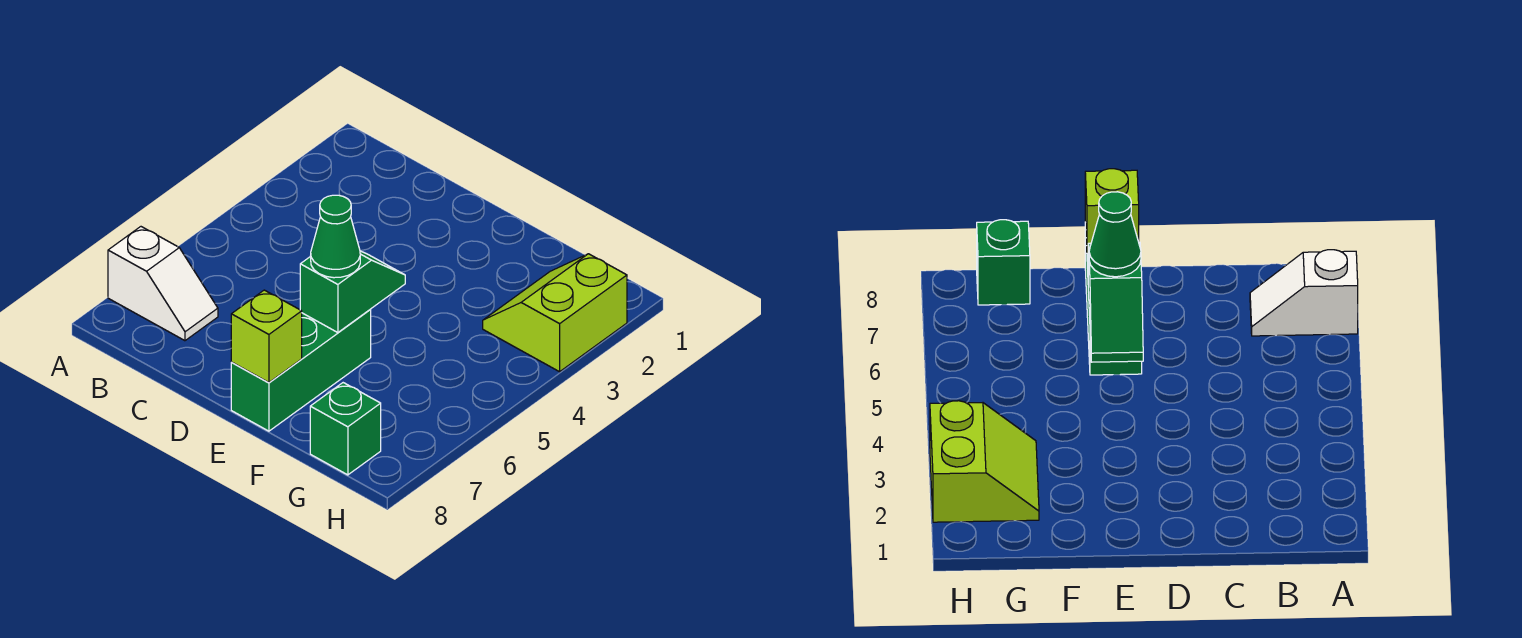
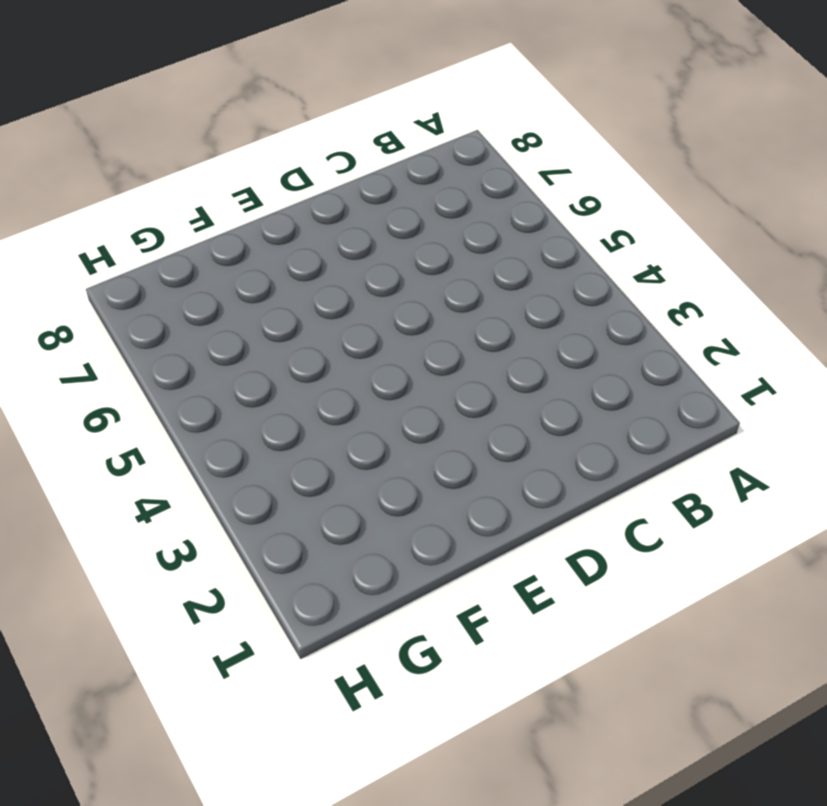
none -> white 1x2 slope [108,227,218,341]
none -> green 1x3 brick [231,310,371,431]

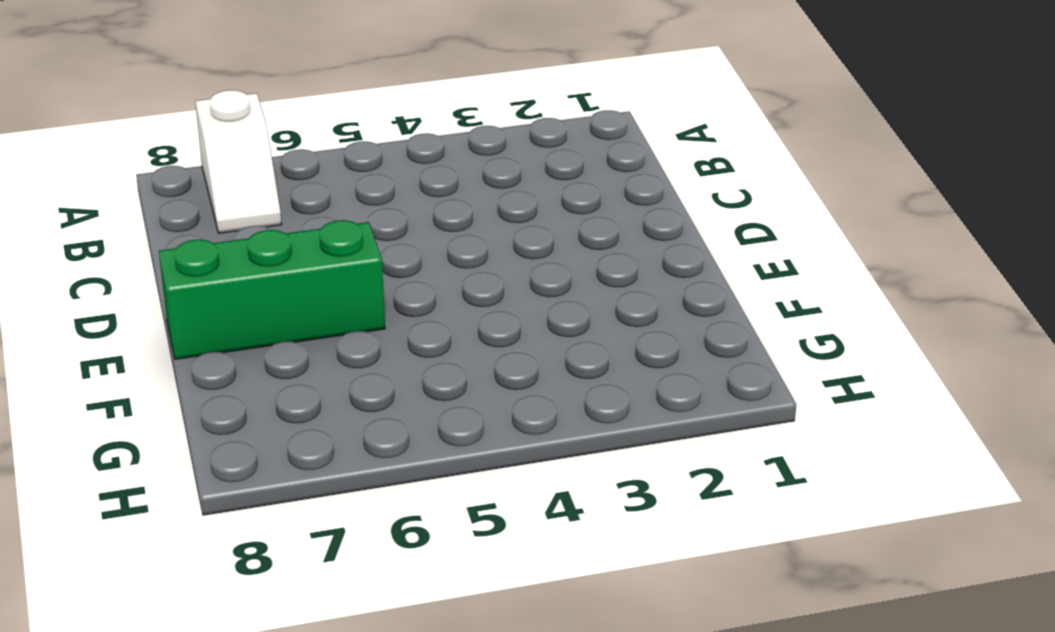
none -> lime 2x2 slope [483,254,627,372]
none -> green 1x1 brick [310,383,381,475]

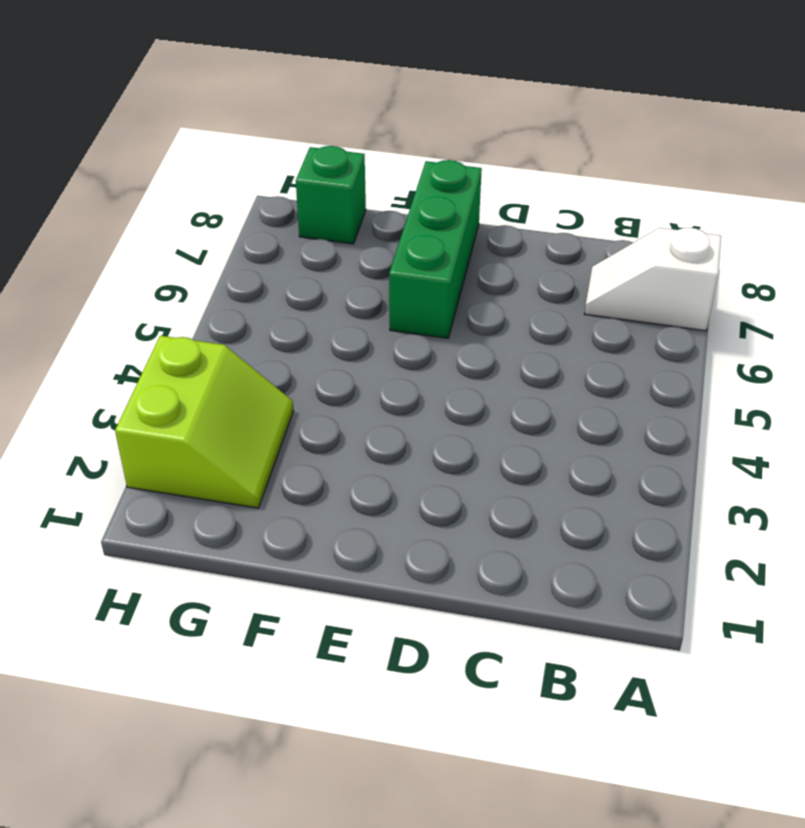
none -> green 1x2 slope [300,251,405,333]
none -> lime 1x1 brick [231,290,302,383]

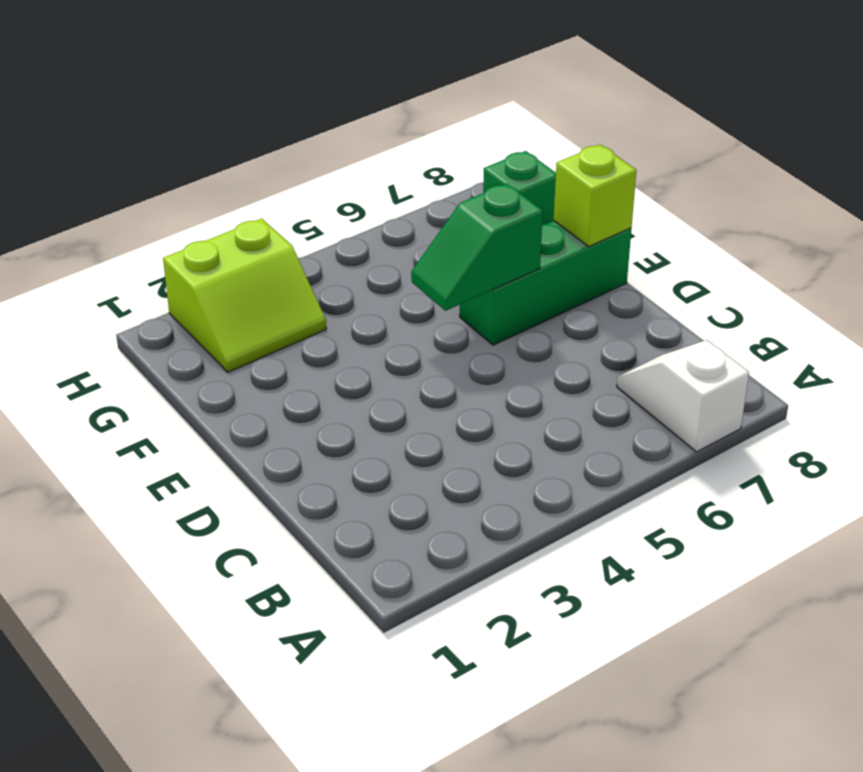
none -> green 1x1 cone [311,195,360,278]

